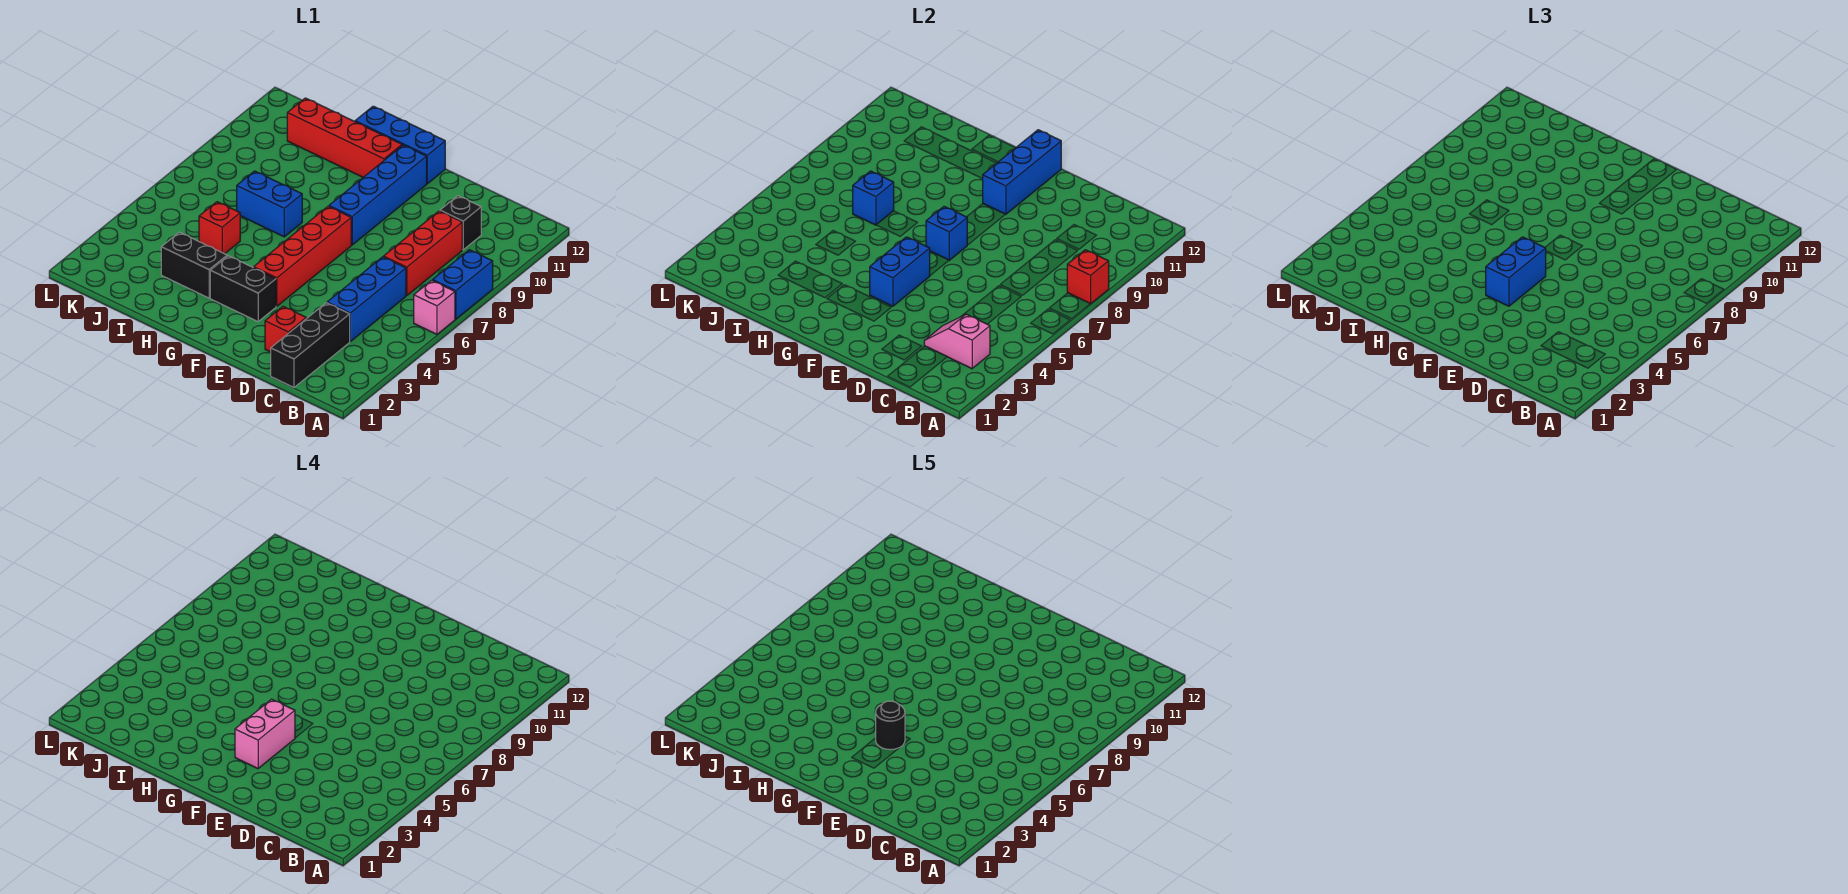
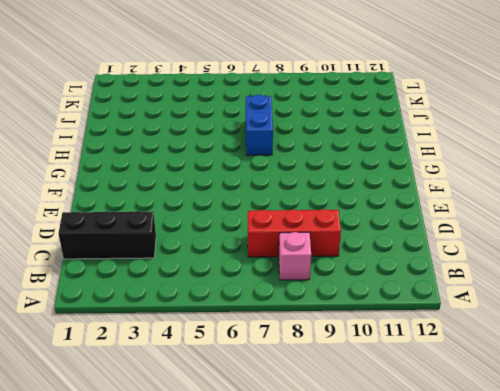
pink 1x1 brick [279,232,311,280] -> pink 1x1 brick moved to [414,280,455,334]
none -> blue 1x2 brick [433,250,493,319]
none -> blue 1x3 brick [327,257,406,341]
none -> black 1x1 brick [440,196,481,250]

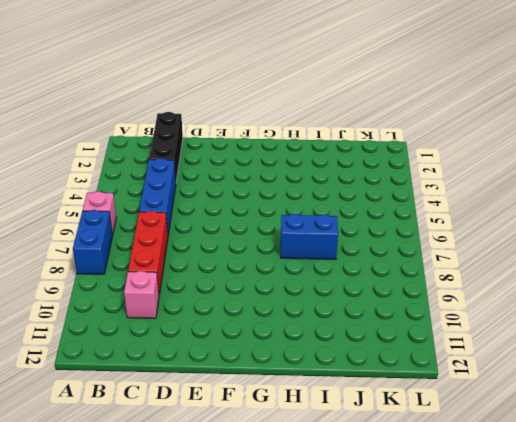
pink 1x1 brick [124,271,159,318] -> black 1x1 brick [440,196,481,250]
none -> red 1x1 brick [265,306,306,352]
none -> black 1x2 brick [210,256,276,321]
none -> red 1x4 brick [254,206,351,306]

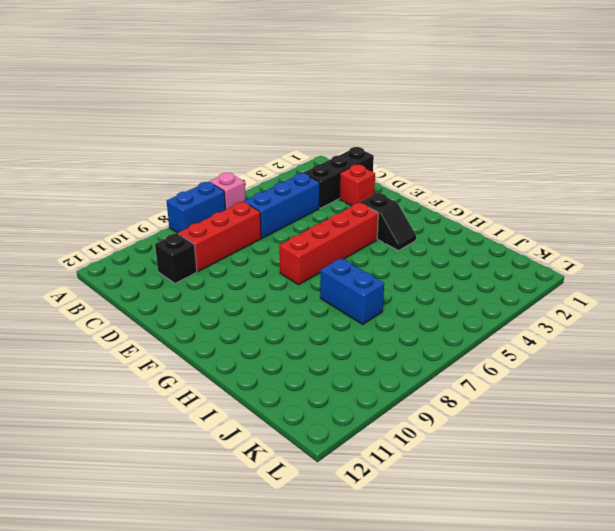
black 1x2 slope [360,193,416,251] -> black 1x2 brick [210,256,276,321]
none -> blue 1x4 brick [329,145,427,245]
none -> blue 1x3 brick [355,106,445,184]
none -> red 1x4 brick [287,98,402,177]

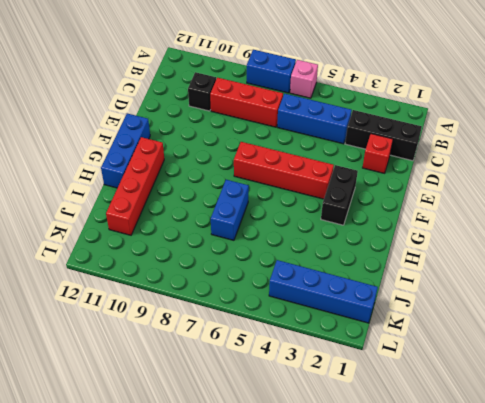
blue 1x4 brick [269,260,378,323] -> blue 1x4 brick moved to [329,145,427,245]
none -> black 1x2 brick [161,232,227,298]
none -> red 1x1 brick [199,202,240,254]
none -> red 1x1 brick [1067,250,1109,304]

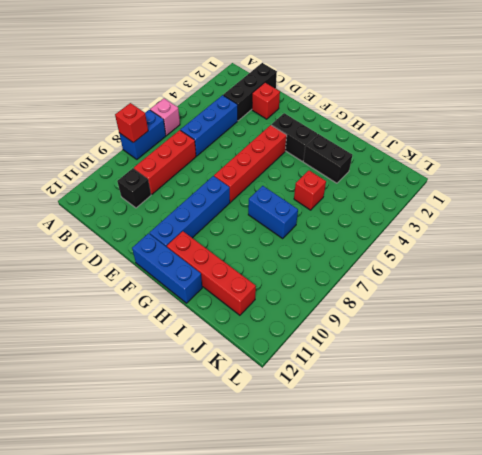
none -> pink 1x2 slope [924,314,990,369]
none -> blue 1x2 brick [870,237,930,306]
none -> blue 1x1 brick [926,206,968,260]

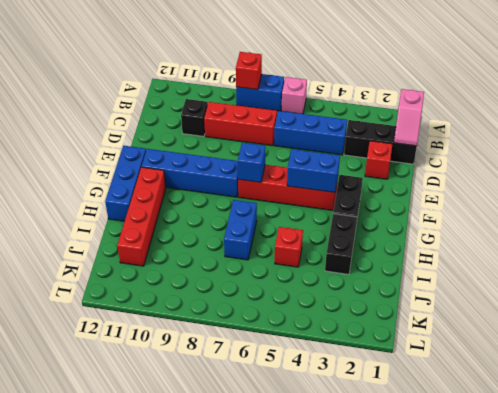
pink 1x2 slope [394,89,424,146] -> pink 1x2 slope moved to [924,314,990,369]
none -> blue 1x3 brick [982,130,1061,214]
none -> blue 1x1 brick [853,171,894,225]
none -> blue 1x2 brick [1486,237,1546,306]

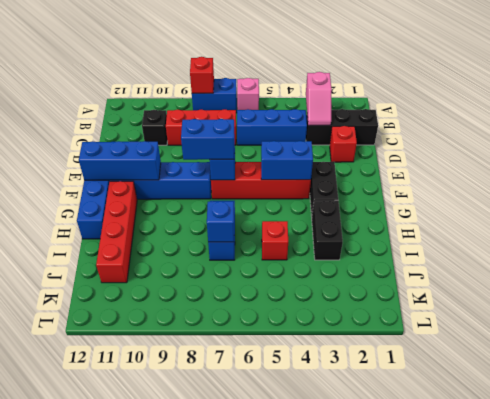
blue 1x2 brick [181,119,235,160] -> blue 1x2 brick moved to [1486,237,1546,306]
none -> pink 1x2 brick [235,699,295,768]
none -> black 1x1 round brick [876,701,905,750]

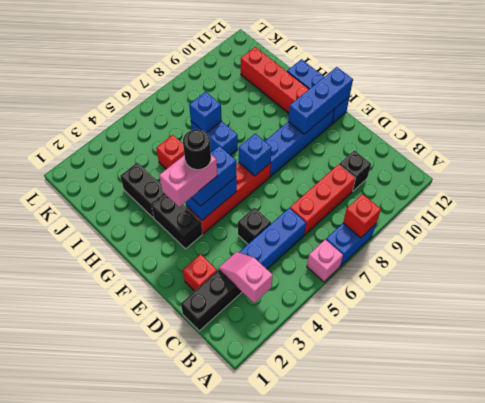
black 1x1 brick [238,208,271,244] -> none

